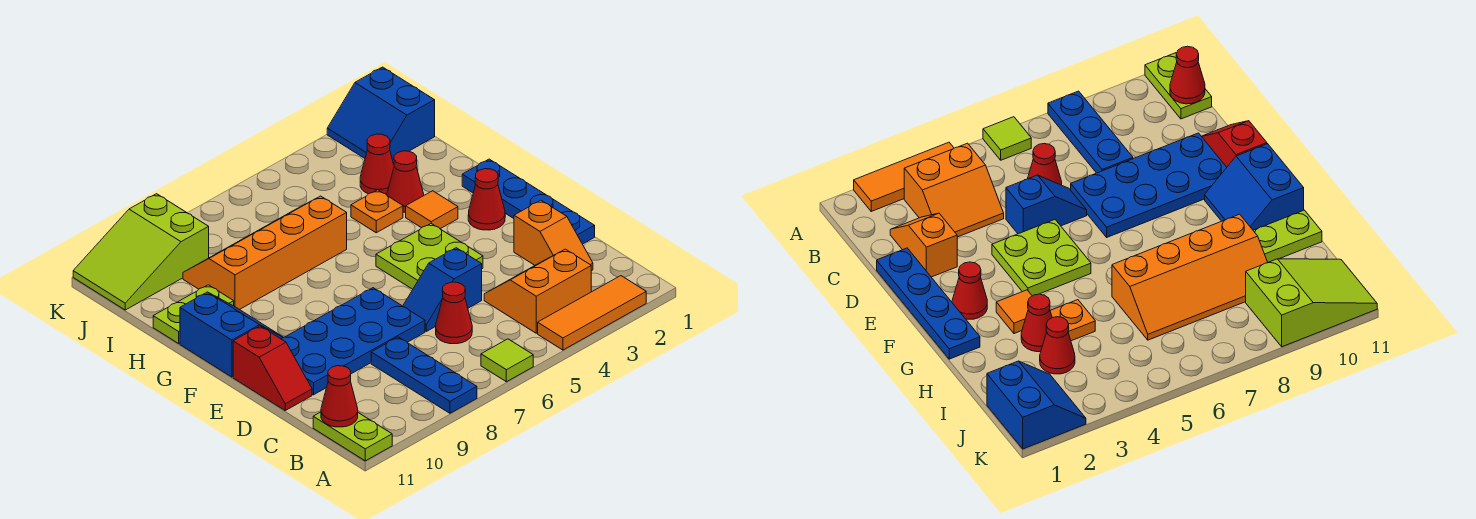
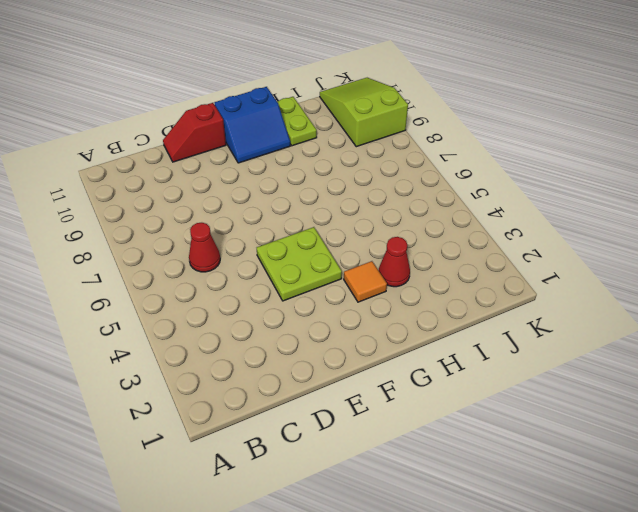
none -> orange 1x3 tile [538,276,646,350]
none -> lime 1x1 tile [481,339,533,382]
none -> blue 1x3 plate [371,337,477,413]

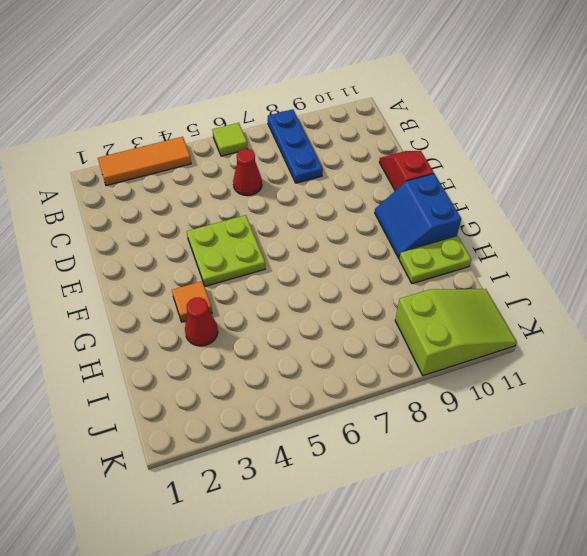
none -> lime 1x2 plate [313,412,392,461]
none -> orange 2x2 slope [484,249,591,333]
none -> orange 1x2 slope [514,200,593,271]

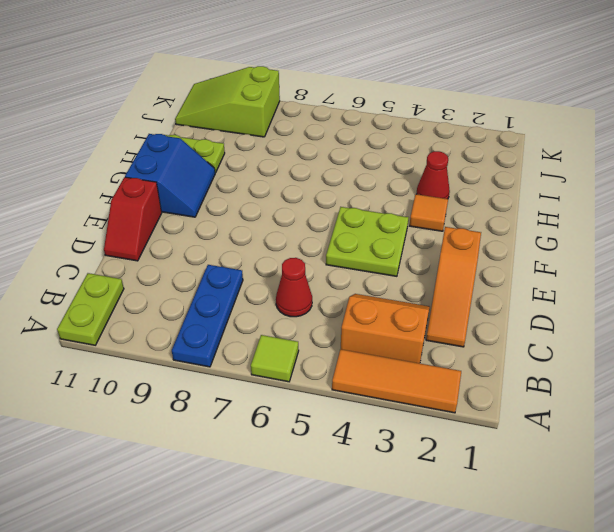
orange 1x3 slope [426,227,481,347] -> orange 1x2 slope [514,200,593,271]
none -> blue 1x4 plate [462,159,595,244]
none -> blue 1x2 slope [403,248,482,331]
none -> blue 2x4 plate [281,288,425,395]

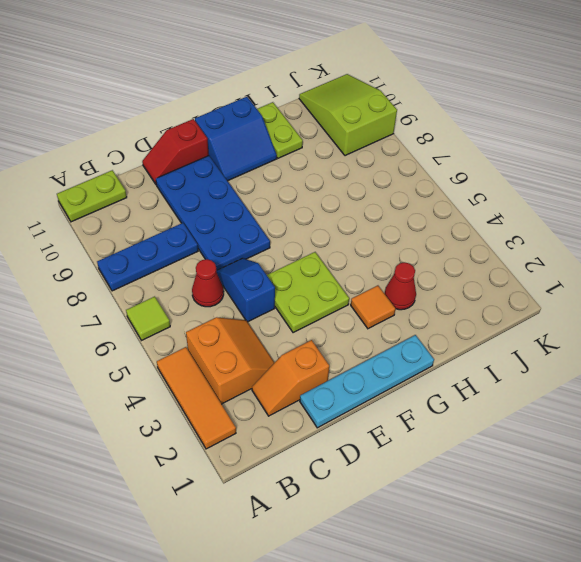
cyan 1x4 plate [300,335,434,428] -> blue 1x4 plate [462,159,595,244]
none -> red 1x1 cone [468,169,505,230]
none -> orange 1x1 plate [351,190,403,233]
none -> orange 2x4 slope [183,196,347,310]

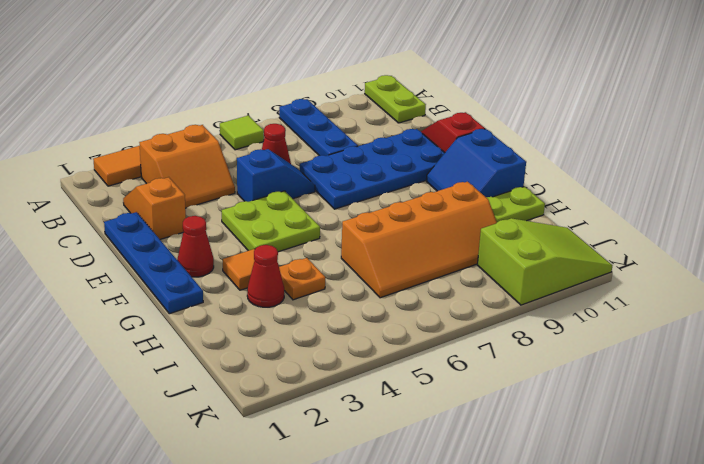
none -> red 1x1 cone [360,134,394,195]
none -> blue 2x2 slope [327,67,435,160]
none -> red 1x1 cone [321,366,358,427]

